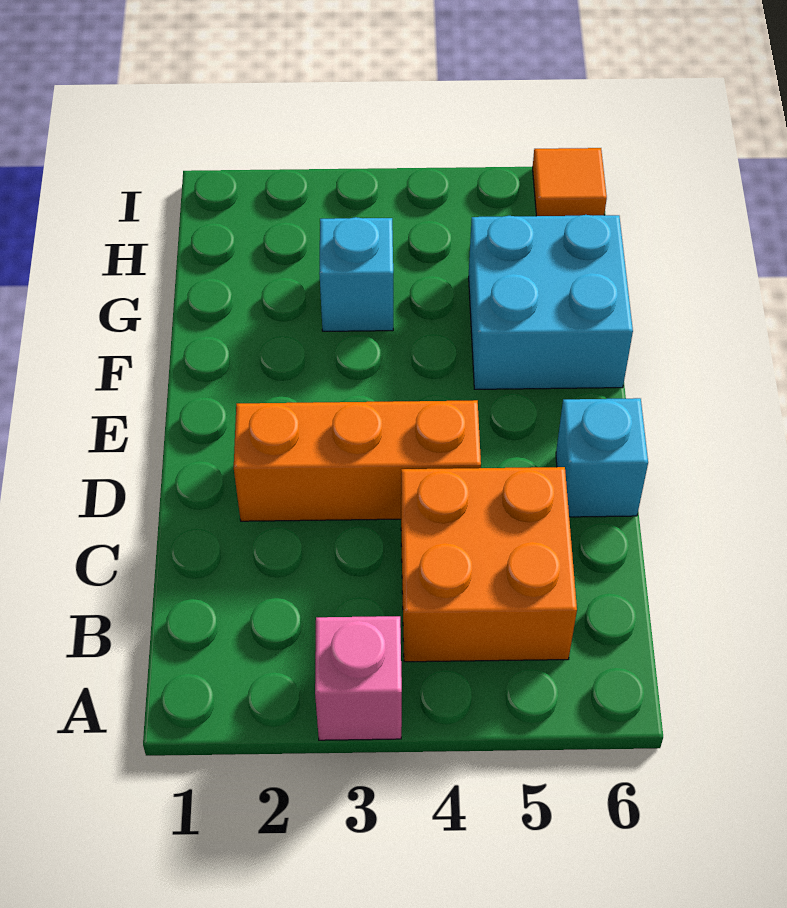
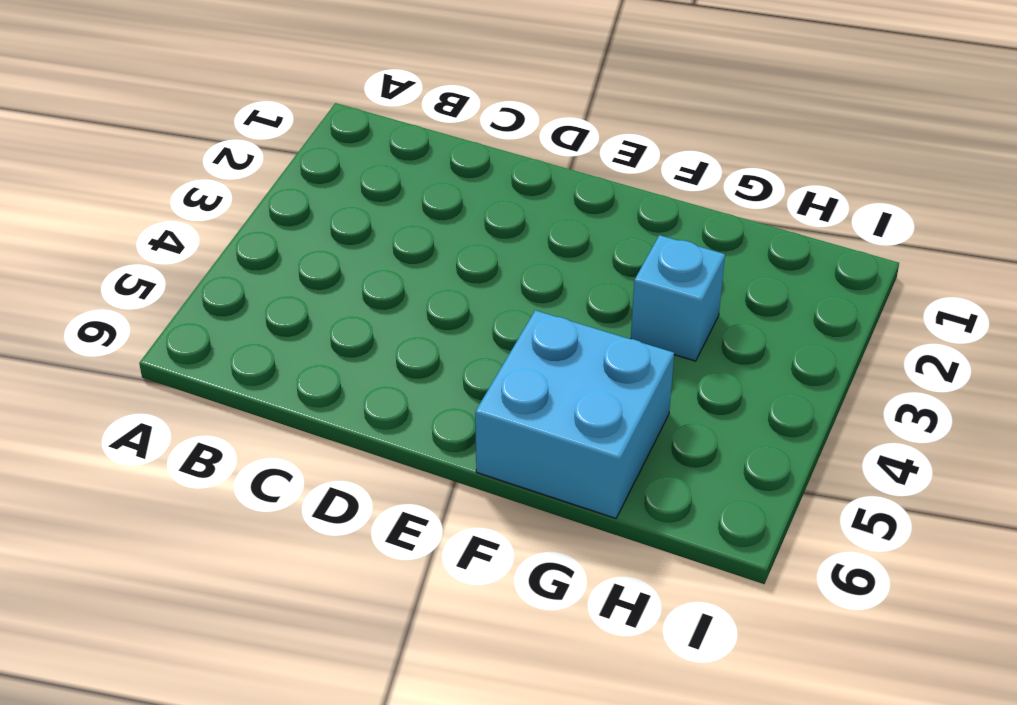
none -> pink 1x1 brick [315,616,402,740]
none -> orange 2x2 brick [401,467,577,662]

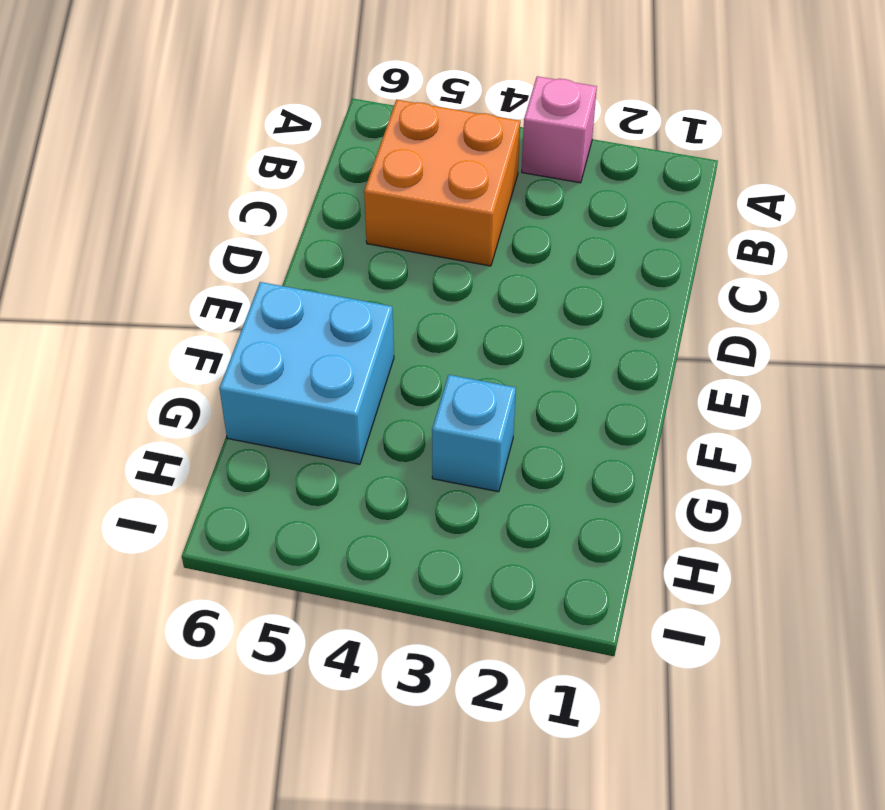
none -> orange 1x3 brick [234,400,481,521]
none -> cyan 1x1 brick [556,398,648,517]

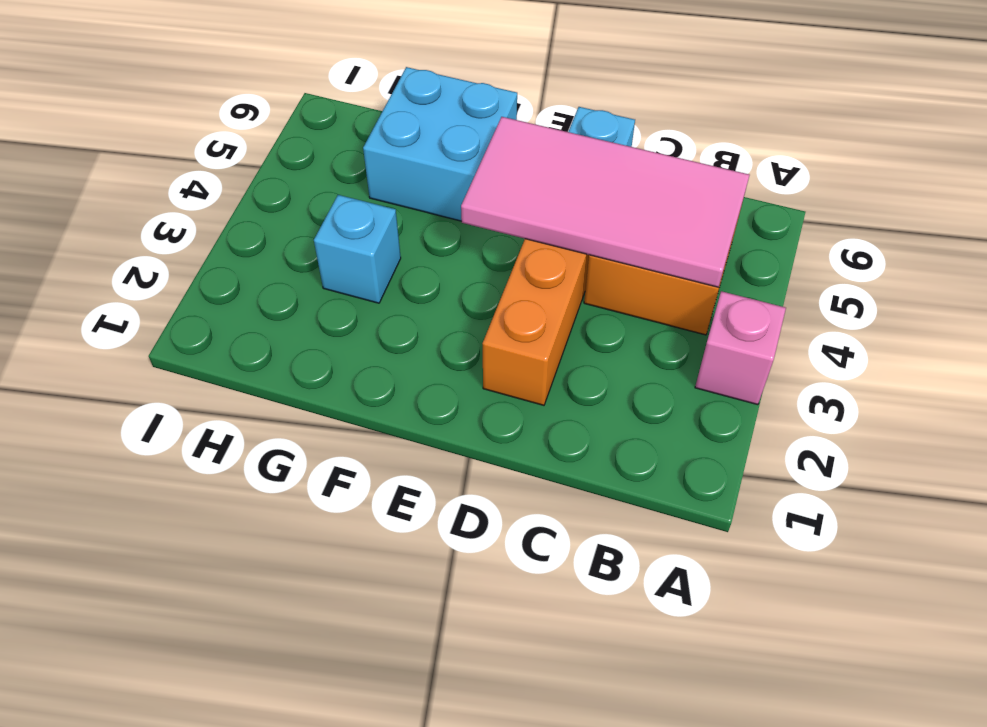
pink 2x4 tile [461,117,749,287] -> none
none -> orange 1x1 tile [533,148,607,216]

